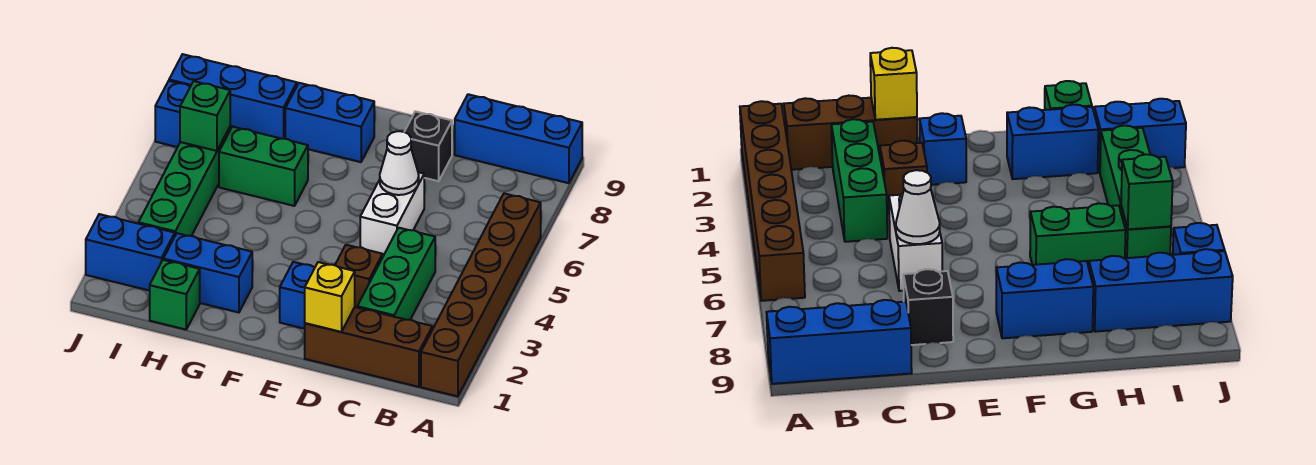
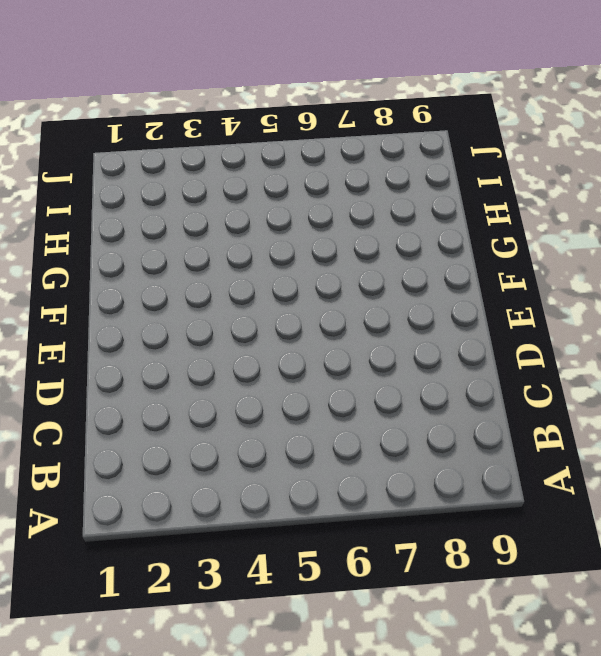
none -> brown 1x6 brick [421,193,541,396]
none -> blue 1x3 brick [455,94,582,183]
none -> brown 1x3 brick [305,307,432,387]

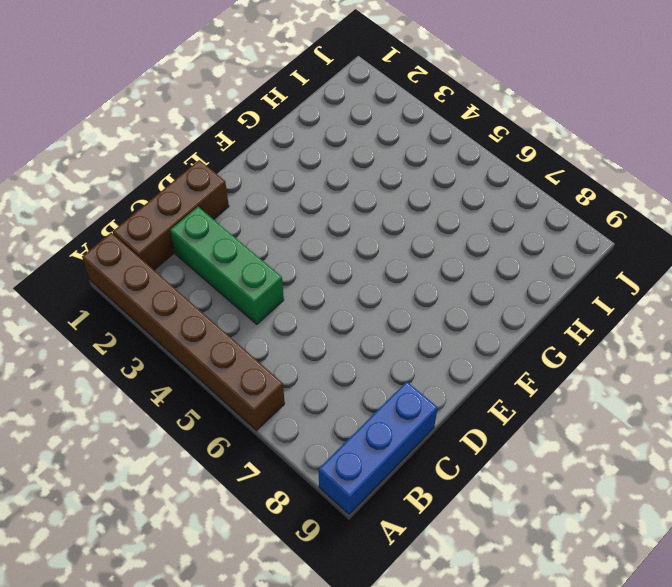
none -> brown 1x1 brick [335,245,383,307]
none -> white 1x2 brick [360,172,424,256]
none -> black 1x1 brick [405,111,452,181]

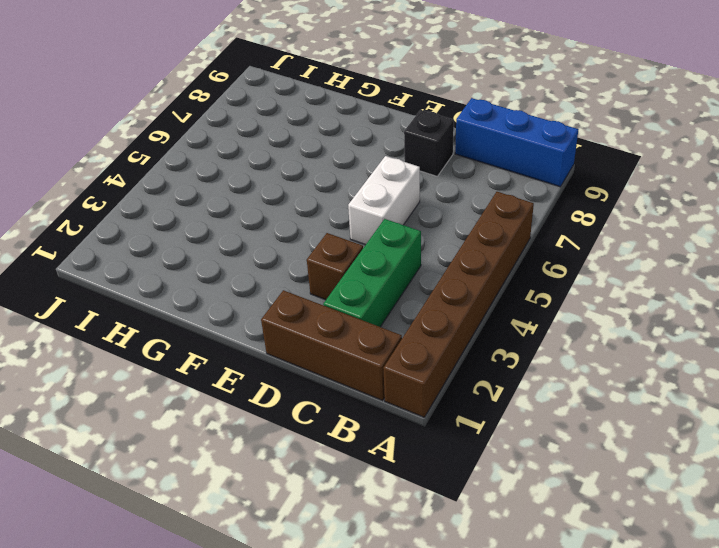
none -> blue 1x1 brick [280,262,315,329]
none -> blue 1x2 brick [285,83,374,162]
none -> blue 1x2 brick [163,233,252,313]

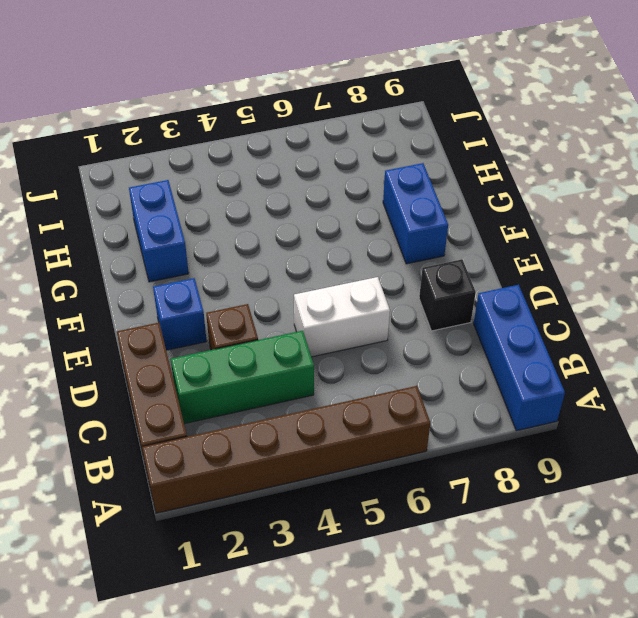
none -> green 1x2 brick [219,127,308,206]
none -> green 1x1 brick [150,260,200,330]
none -> blue 1x3 brick [169,54,297,139]

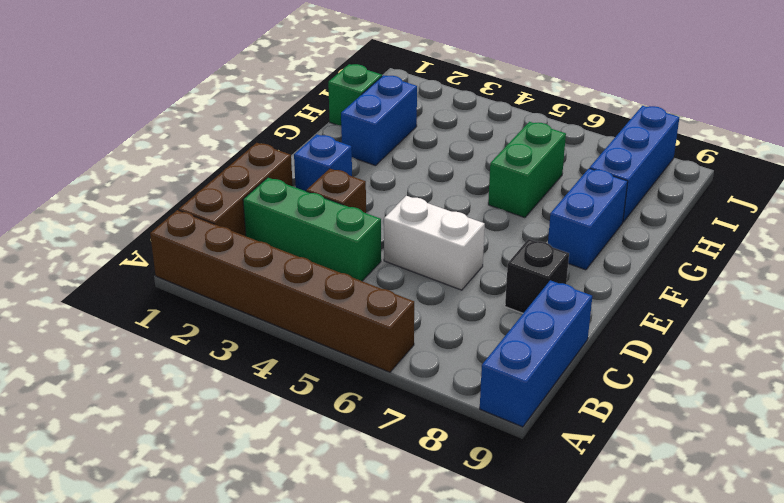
none -> blue 1x2 brick [86,214,175,291]
none -> green 1x4 brick [138,127,230,236]
none -> blue 1x1 brick [155,81,191,147]

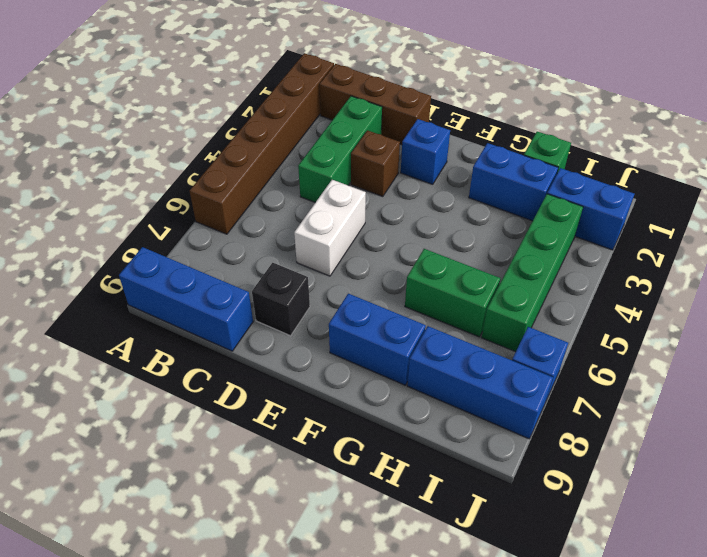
none -> yellow 1x1 brick [305,262,355,332]
none -> white 1x1 cone [380,131,419,195]
none -> green 1x1 brick [180,81,230,151]

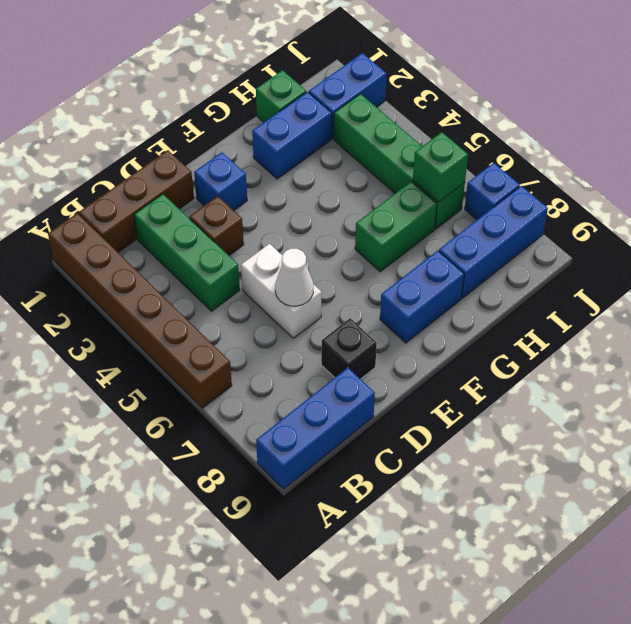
none -> yellow 1x1 brick [305,262,355,332]

